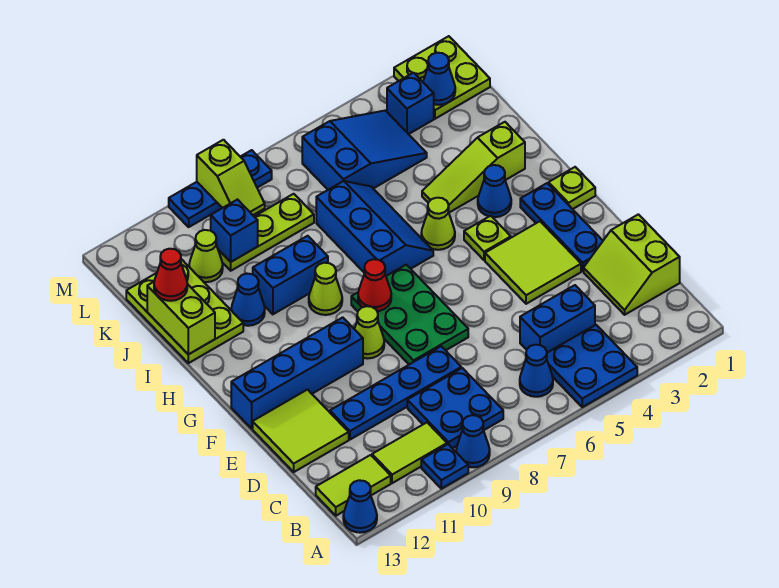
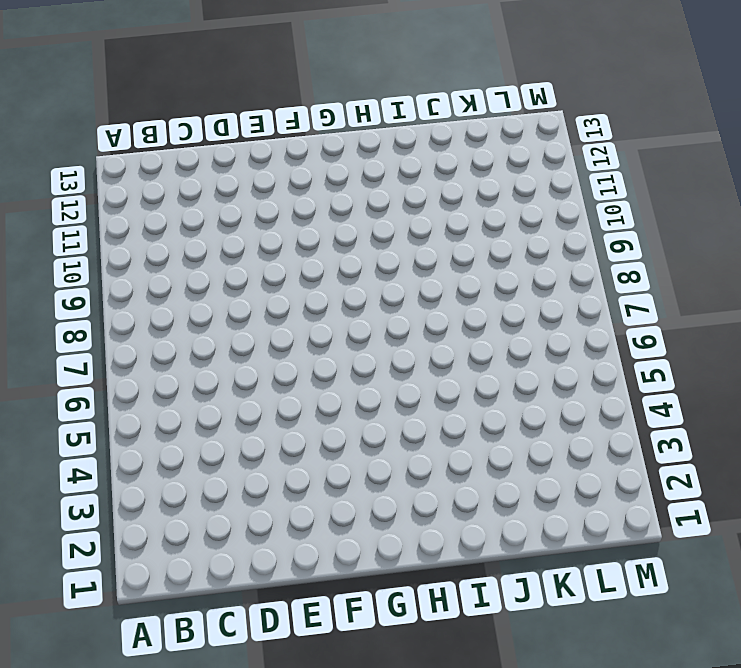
none -> blue 2x2 plate [547,325,637,407]
none -> blue 1x1 cone [456,415,490,467]
none -> blue 1x1 plate [421,444,468,489]
none -> blue 1x1 cone [343,480,377,533]

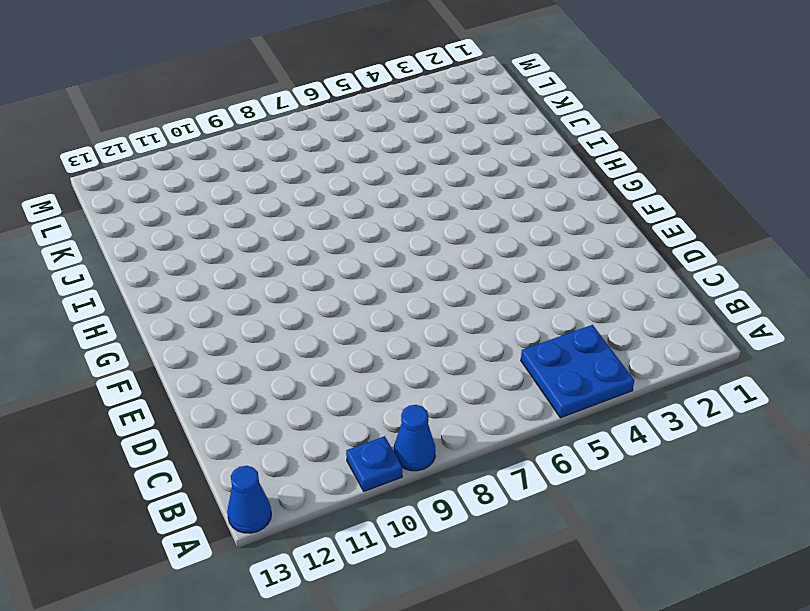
none -> blue 1x1 cone [520,345,553,397]
none -> blue 2x2 plate [407,368,503,449]
none -> lime 1x2 tile [372,423,447,483]
none -> lime 1x2 tile [316,455,391,516]

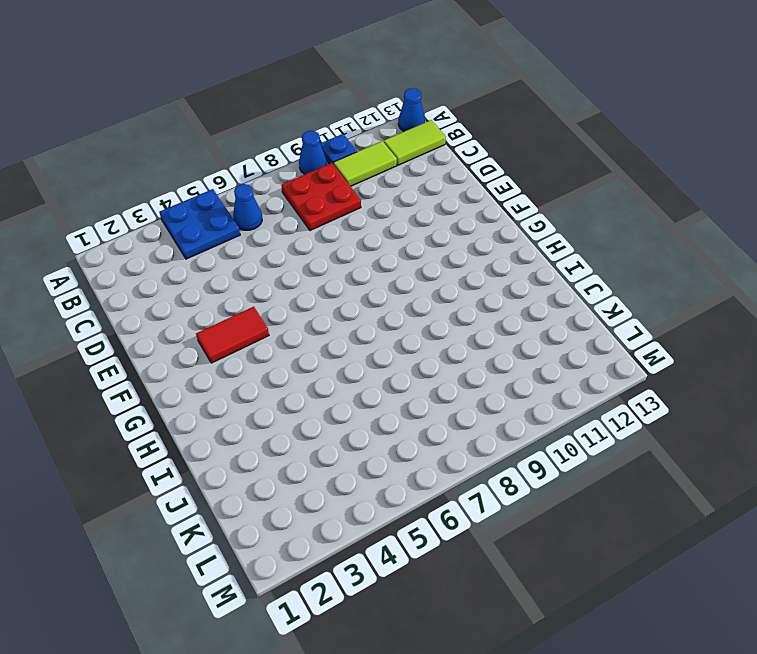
red 2x2 plate [281,163,361,231] -> blue 2x2 plate [407,368,503,449]
red 1x2 tile [196,307,269,363] -> lime 2x2 tile [485,221,581,304]
none -> lime 2x2 slope [584,214,680,315]
none -> blue 1x2 brick [520,285,595,353]
none -> blue 1x4 plate [330,346,461,440]
none -> lime 2x2 tile [253,390,349,472]

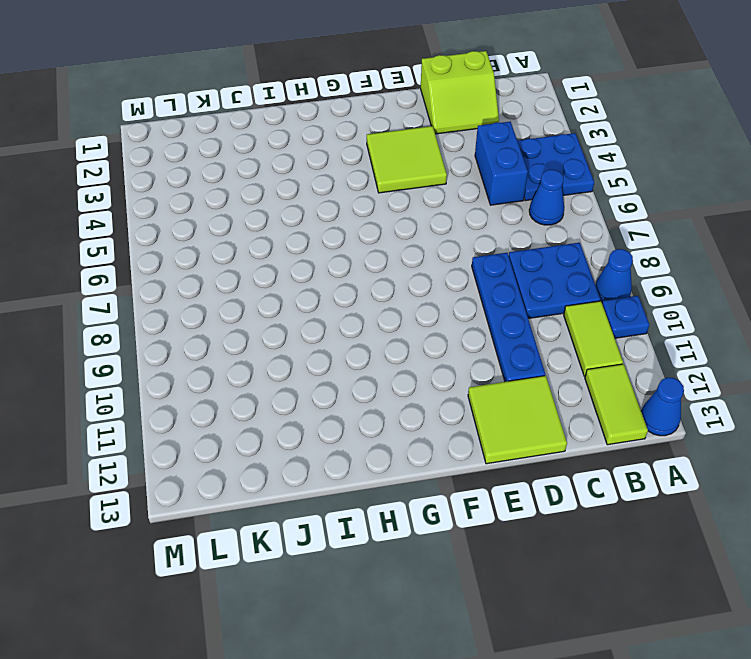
none -> blue 1x3 plate [520,183,603,271]
none -> green 2x3 plate [351,265,468,364]
none -> lime 1x1 cone [355,306,384,358]
none -> blue 1x4 brick [231,317,363,428]

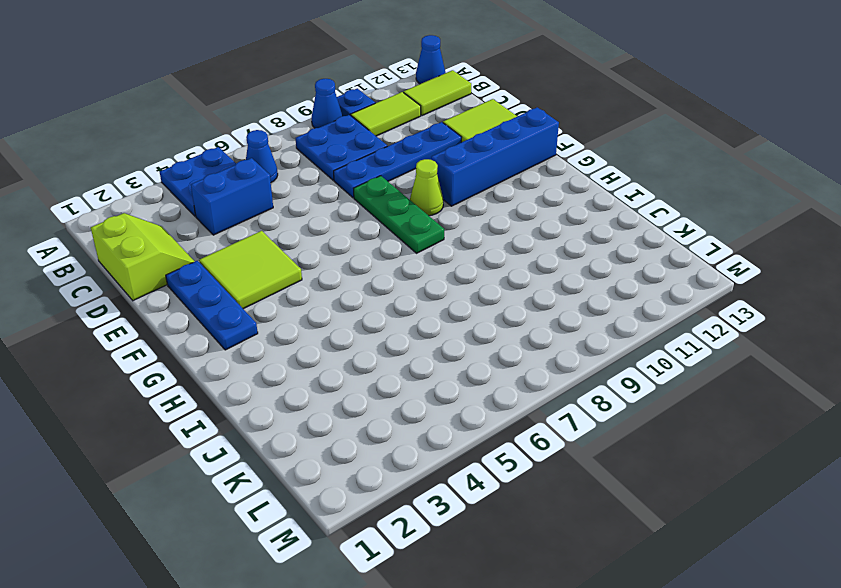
green 1x3 plate [354,176,444,253] -> green 2x3 plate [351,265,468,364]
none -> lime 1x1 plate [549,167,595,209]
none -> lime 1x1 plate [464,216,511,260]
none -> blue 1x1 cone [478,165,511,217]
none -> lime 1x1 cone [421,198,455,250]

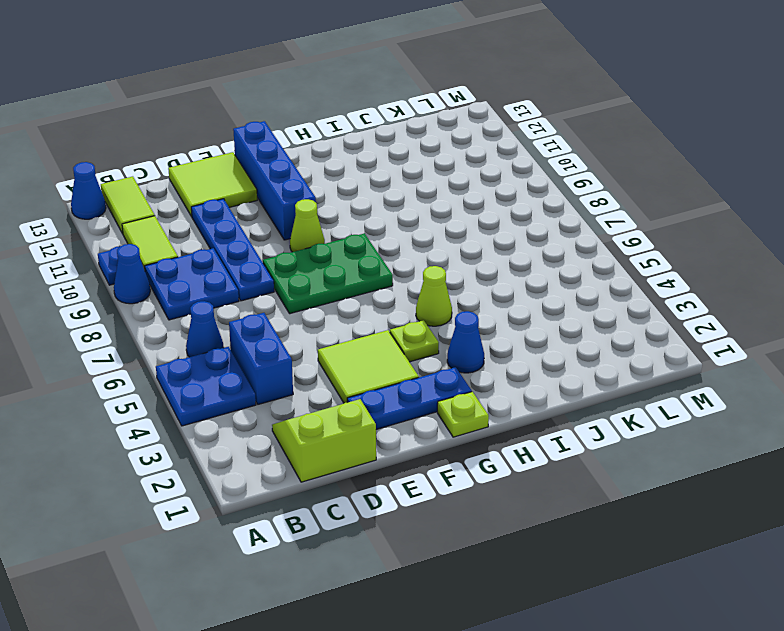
none -> blue 2x3 slope [316,181,433,276]
none -> lime 1x1 cone [309,263,342,315]
none -> lime 1x3 slope [422,122,525,213]
none -> blue 1x2 brick [253,236,328,314]

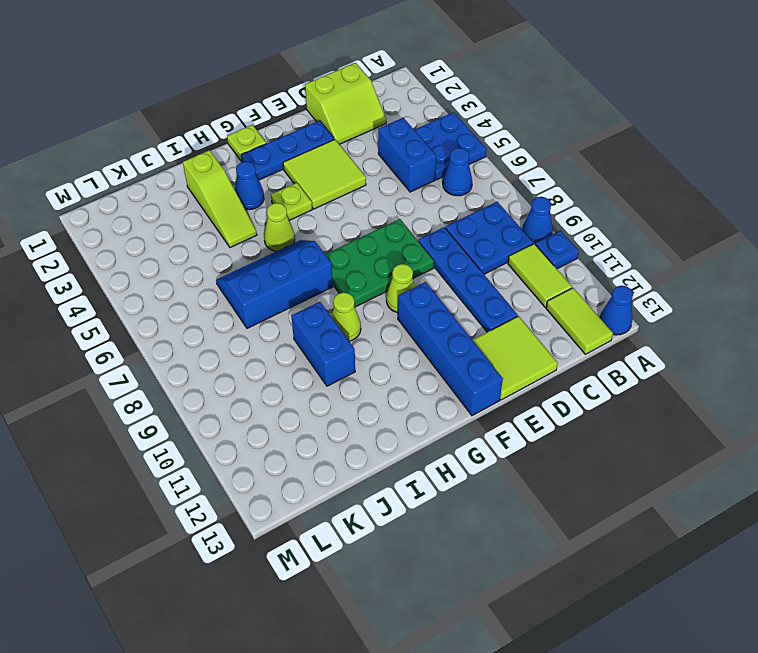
none -> blue 1x1 cone [231,274,265,326]
none -> lime 2x3 plate [126,259,243,363]
none -> blue 2x3 slope [302,110,427,190]
none -> lime 1x3 plate [218,194,314,271]

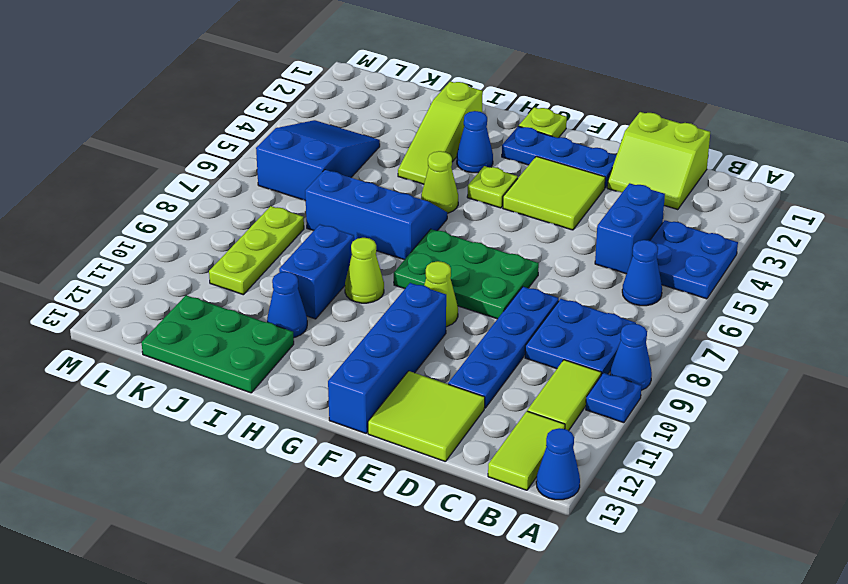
green 2x3 plate [142,295,294,393] -> lime 2x3 plate [126,259,243,363]
none -> lime 1x1 cone [189,230,223,282]
none -> lime 2x2 plate [394,36,490,119]
none -> blue 1x1 brick [387,73,434,134]
none -> blue 1x3 plate [169,150,272,227]

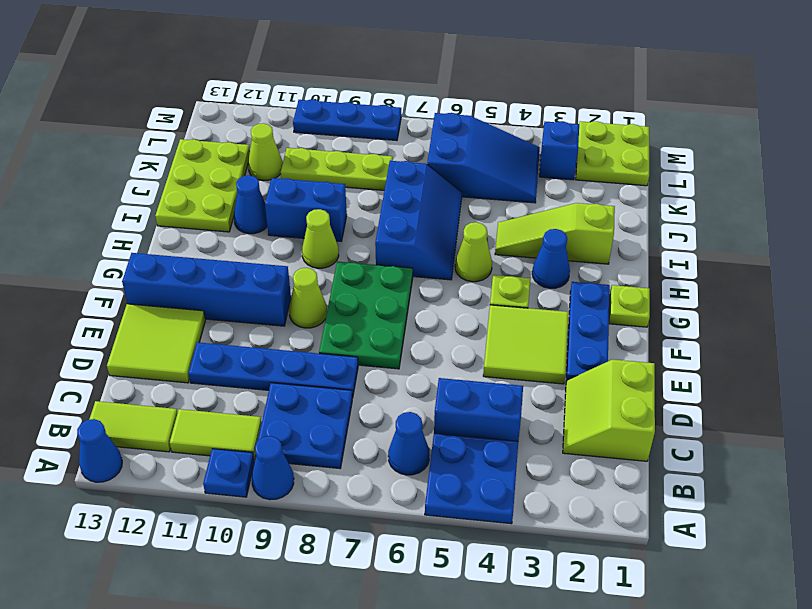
none -> red 1x1 cone [358,259,391,311]
none -> lime 1x2 brick [147,282,215,354]
none -> blue 1x1 brick [211,200,258,262]
none -> blue 1x1 cone [423,53,455,105]

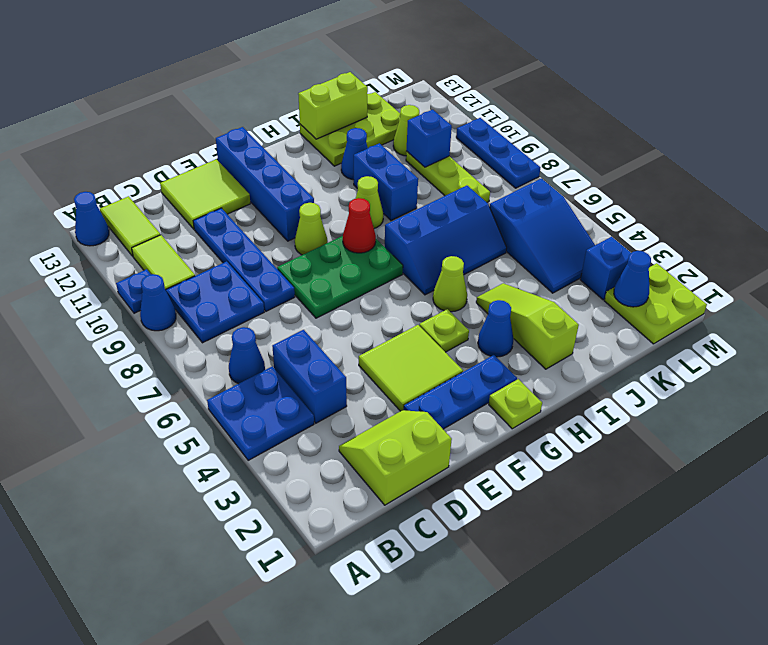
none -> lime 1x2 slope [197,140,265,215]
none -> red 1x1 cone [154,249,187,301]

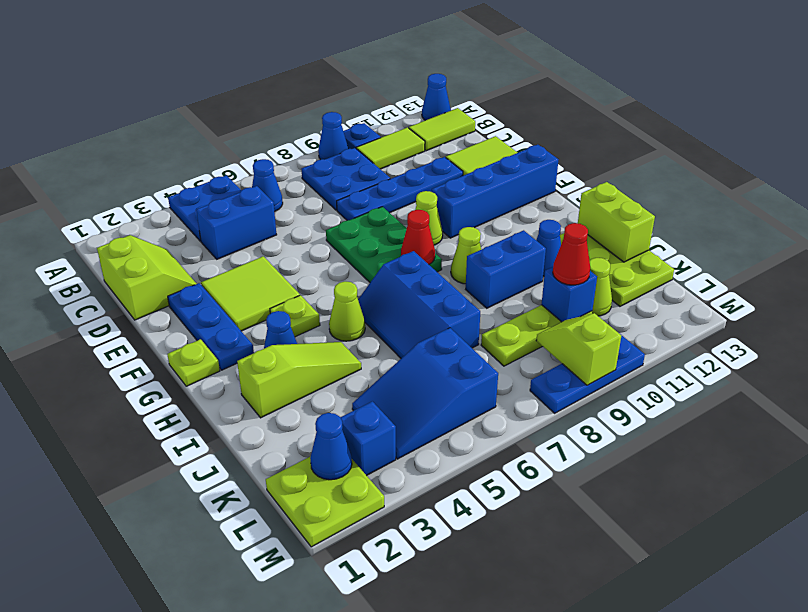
red 1x1 cone [553,223,590,285] -> red 1x1 cone moved to [154,249,187,301]

